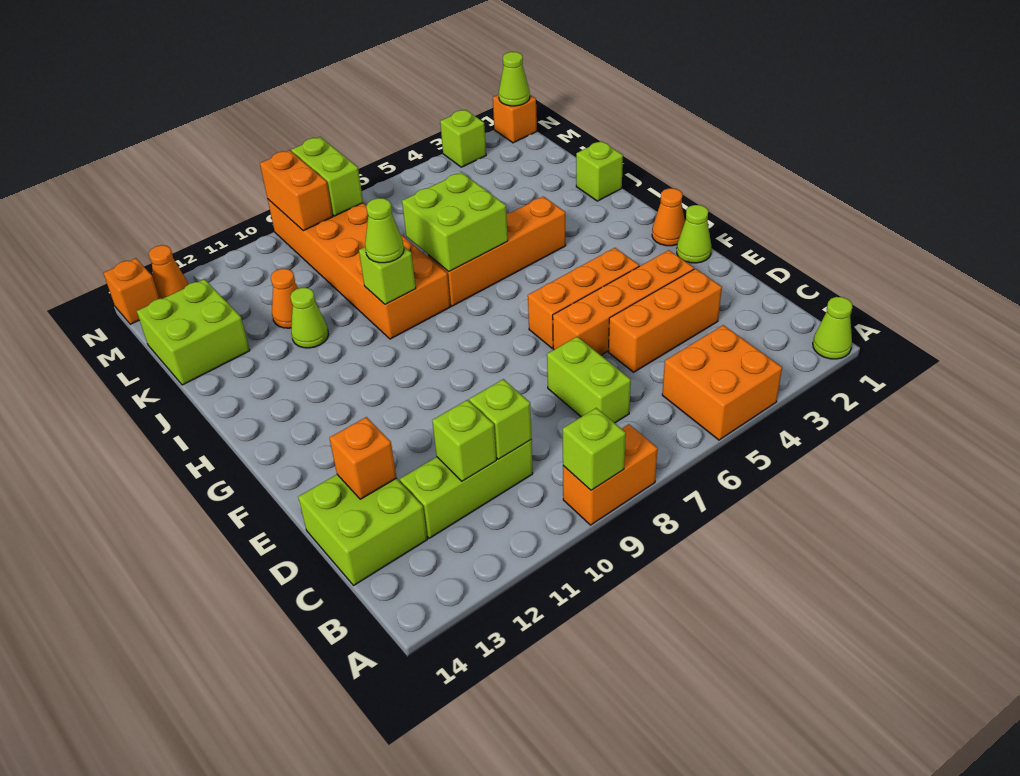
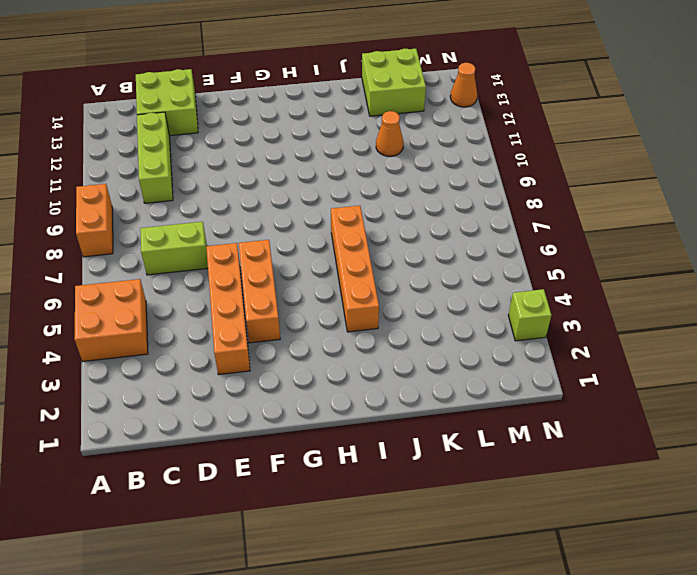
none -> lime 1x1 cone [813,297,852,359]
none -> orange 1x3 brick [608,269,722,372]
none -> lime 1x1 cone [677,205,711,263]
none -> orange 1x1 cone [652,188,685,246]

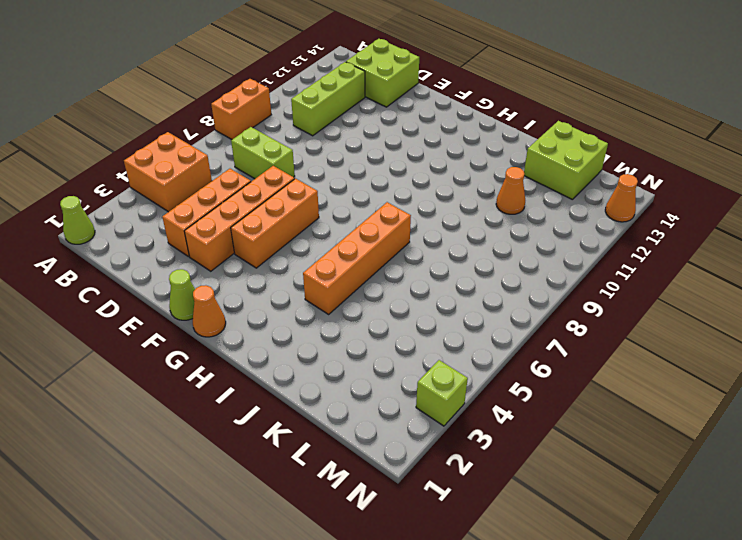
none -> orange 2x6 brick [268,199,450,339]
none -> lime 1x1 brick [576,141,623,201]
none -> lime 1x1 cone [290,288,329,348]
none -> orange 1x1 brick [493,95,537,143]

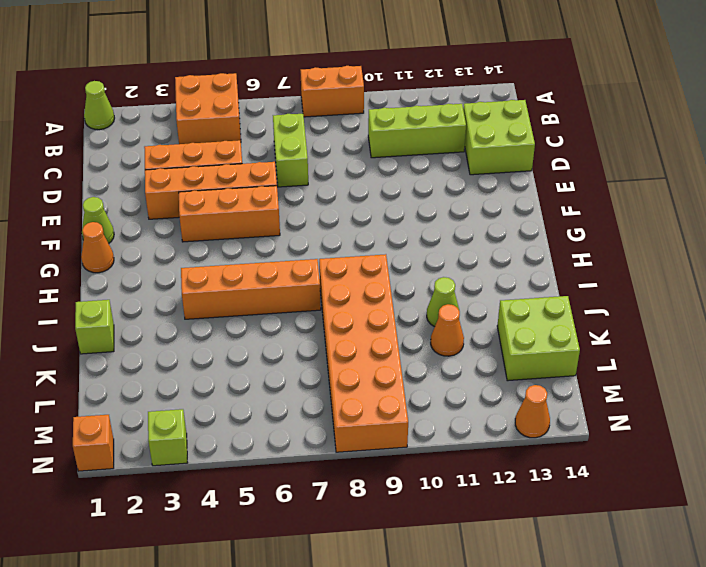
none -> orange 1x1 brick [104,258,159,324]
none -> lime 1x1 brick [563,408,626,490]
none -> lime 1x1 brick [469,379,531,459]
none -> lime 1x1 brick [432,400,496,481]

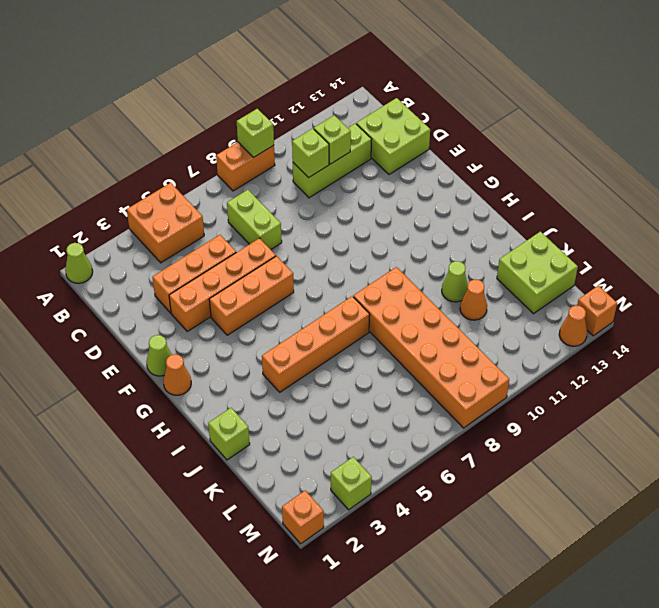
none -> orange 1x1 brick [329,417,396,499]
none -> lime 2x2 brick [402,172,508,272]
none -> lime 1x1 brick [359,247,416,305]
none -> lime 1x2 brick [291,137,363,216]

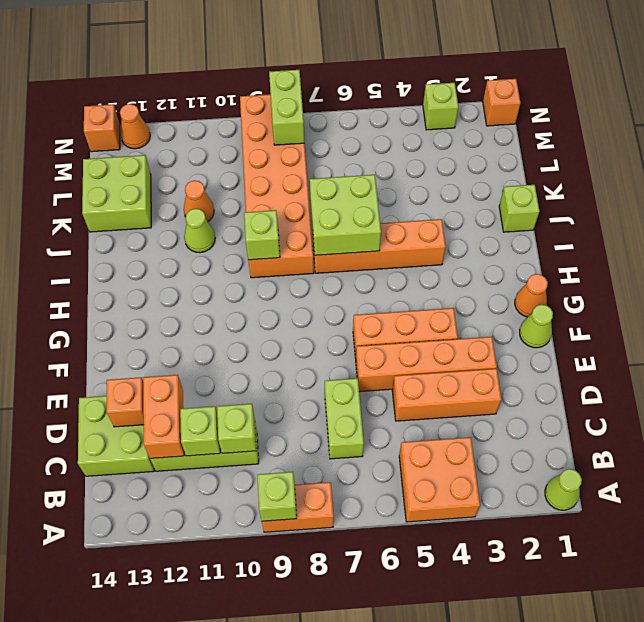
orange 1x2 brick [143,375,184,458] -> orange 1x2 brick moved to [260,150,333,231]
none -> lime 1x1 cone [499,52,530,106]
none -> lime 1x1 cone [365,198,404,263]

